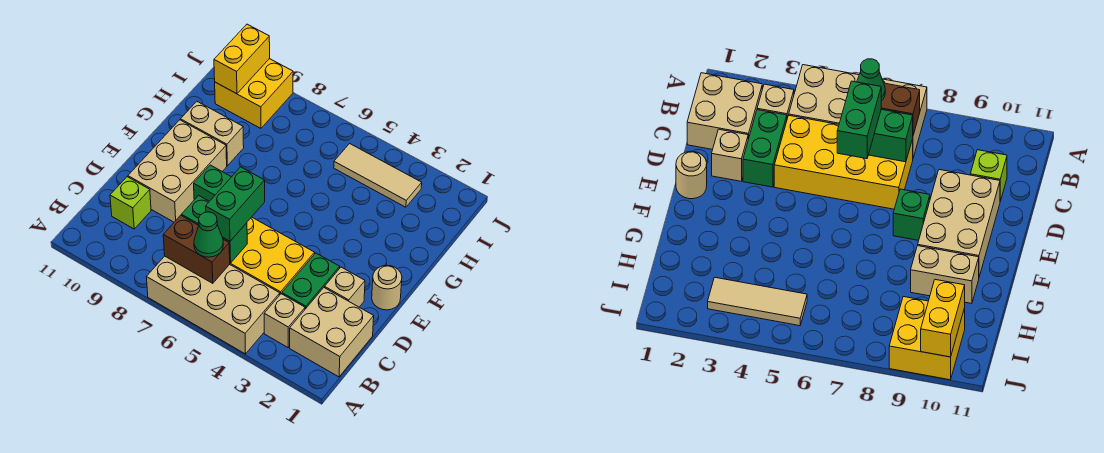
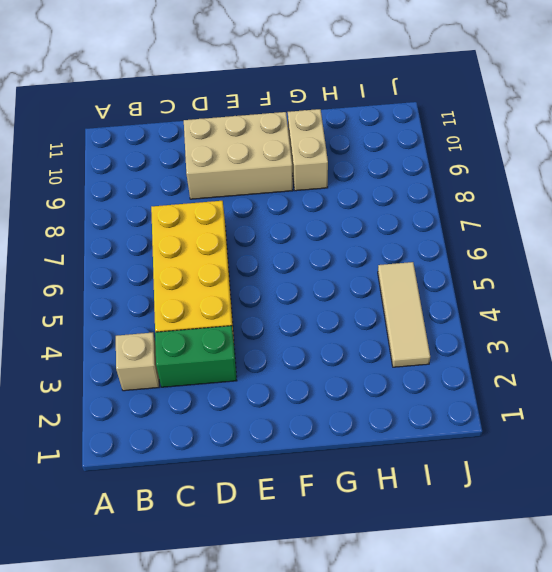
none -> tan 2x4 brick [147,256,280,354]
none -> tan 2x2 brick [290,288,374,377]
none -> lime 1x1 brick [110,177,151,229]

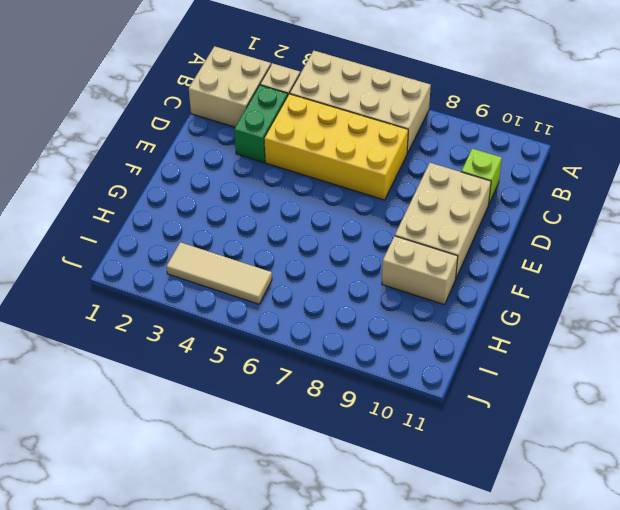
none -> tan 1x1 brick [325,267,365,307]
none -> tan 1x1 round brick [372,265,402,310]
none -> green 1x1 brick [194,165,231,201]

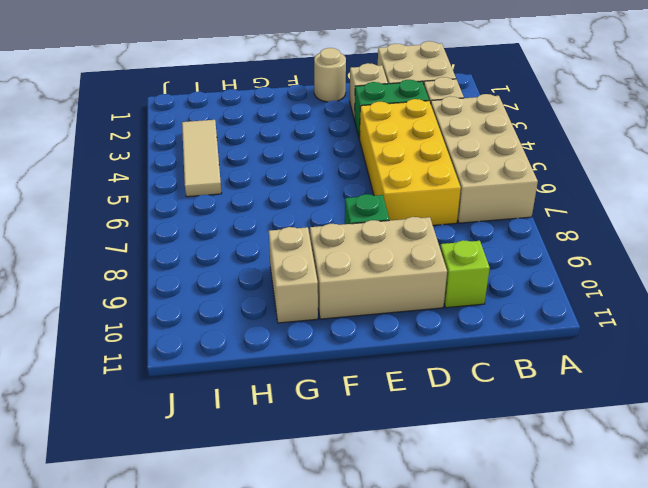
none -> yellow 2x2 brick [215,59,293,128]
none -> brown 1x2 brick [163,215,230,283]
none -> green 1x2 brick [181,195,247,263]

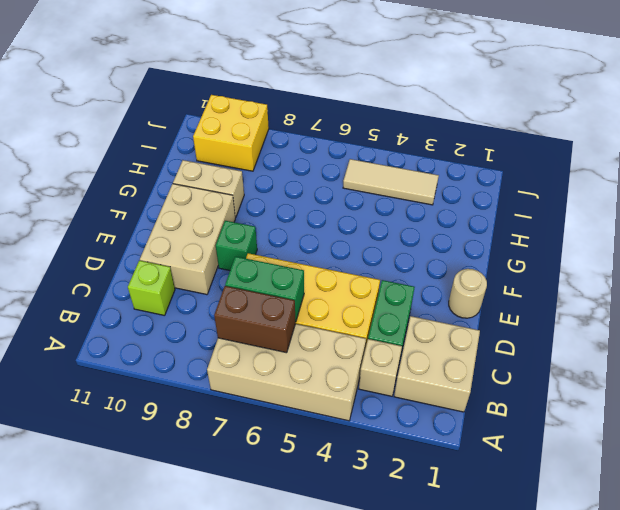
none -> tan 1x1 brick [325,267,365,307]
none -> yellow 1x2 brick [214,24,270,94]
none -> green 1x1 cone [194,212,223,257]

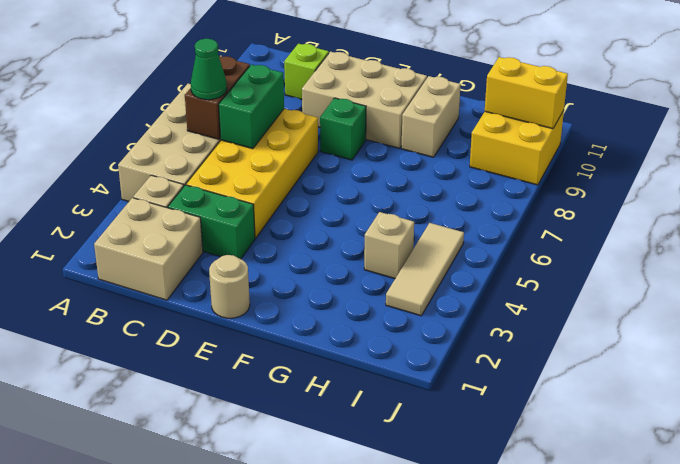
tan 1x1 brick [364,212,414,279] -> tan 1x1 brick moved to [325,267,365,307]
none -> green 1x2 brick [206,167,265,241]

